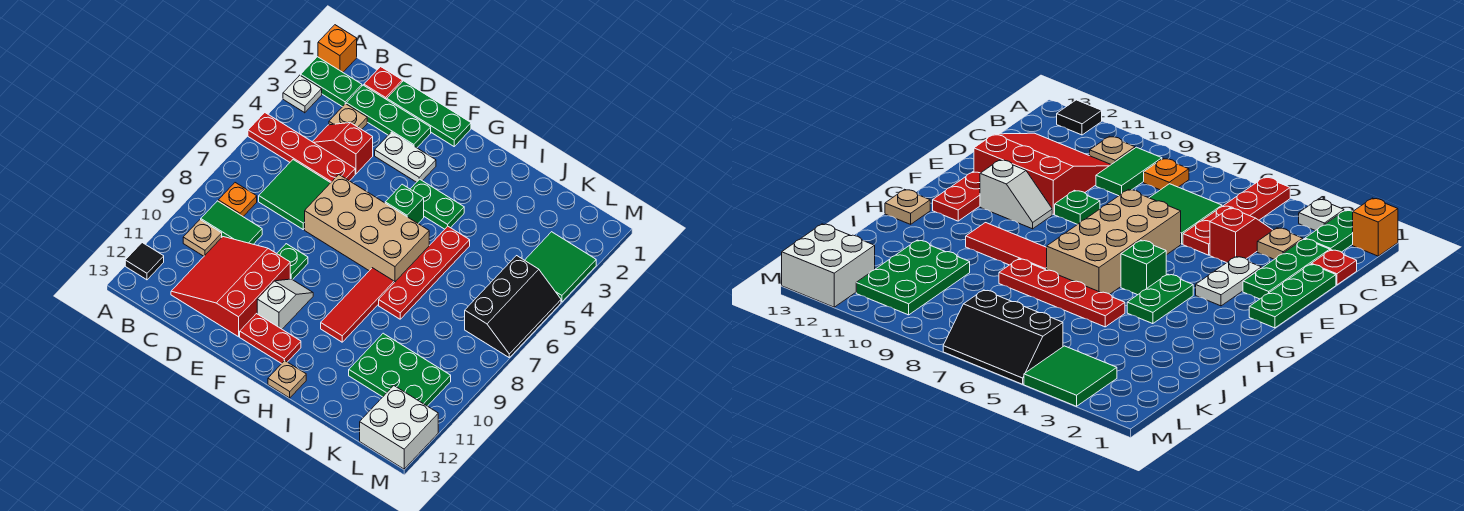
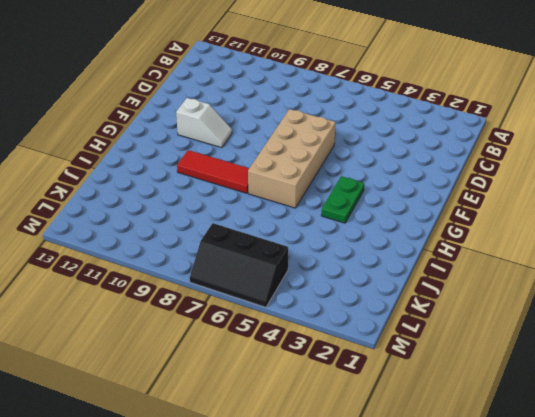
none -> orange 1x1 brick [318,25,357,72]
none -> green 1x2 plate [301,57,362,107]
none -> white 1x1 plate [283,75,322,113]

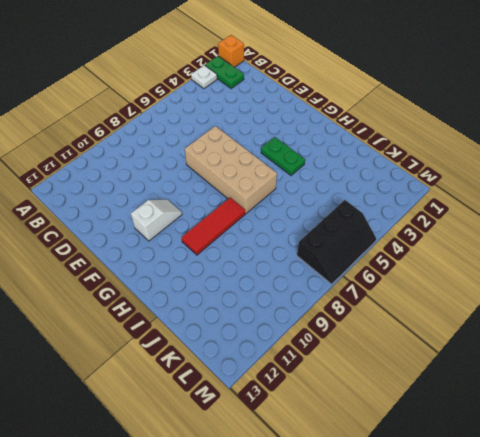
none -> red 1x4 plate [248,113,355,183]
none -> black 1x1 tile [125,243,164,280]
none -> orange 1x1 plate [218,183,257,216]

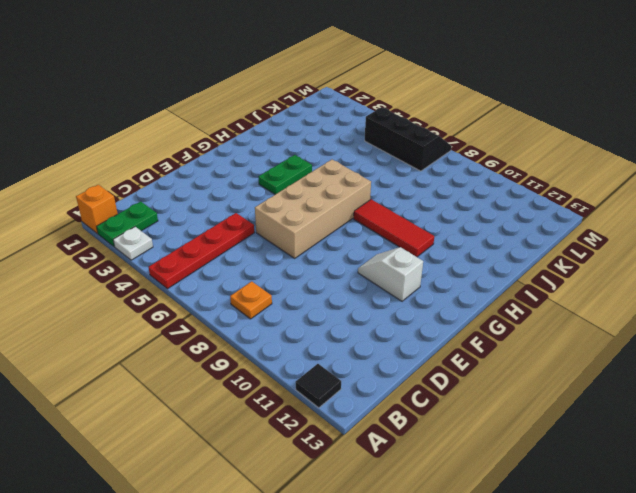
none -> green 1x2 tile [201,201,262,244]
none -> tan 1x1 plate [183,220,222,256]
none -> red 1x1 plate [364,67,402,99]

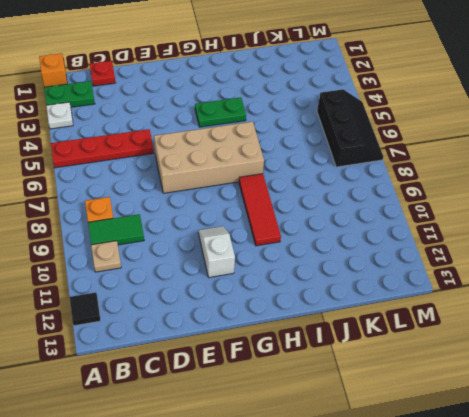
none -> green 1x3 plate [346,85,431,148]
none -> tan 1x1 plate [329,104,367,130]
none -> red 1x2 slope [312,123,373,174]

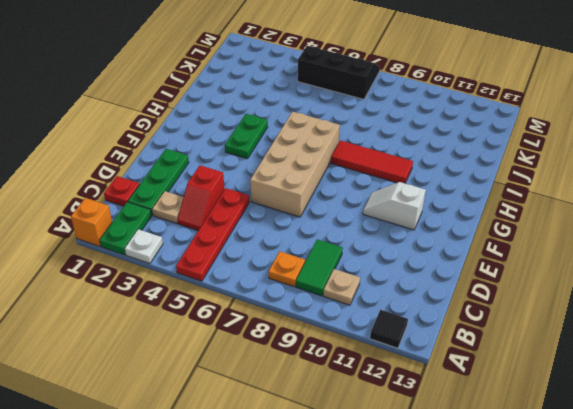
none -> green 2x2 tile [259,160,330,229]
none -> red 3x3 slope [171,237,290,337]
none -> green 1x3 plate [387,81,471,146]

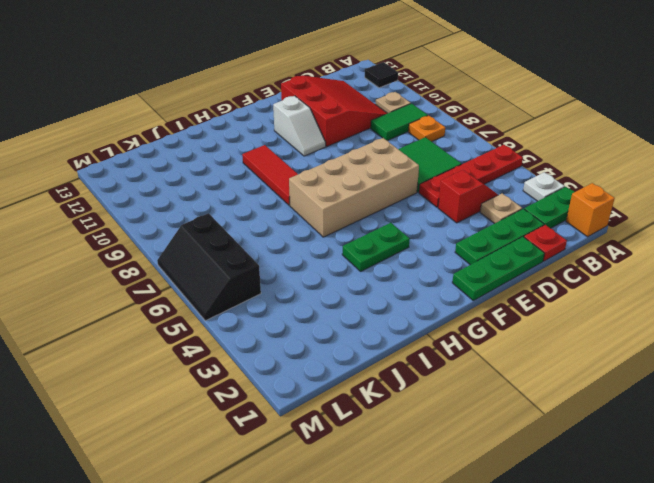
none -> white 1x2 plate [375,132,436,182]
none -> green 1x1 plate [277,244,308,280]
none -> red 1x2 plate [240,314,301,364]

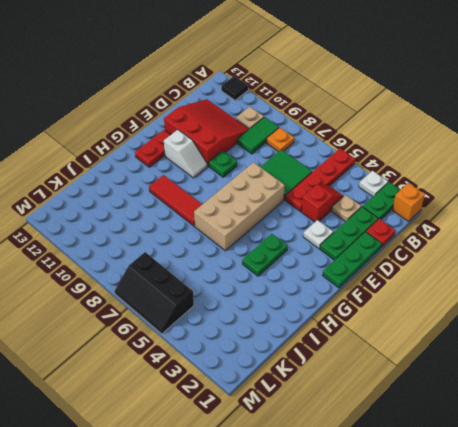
white 1x1 plate [303,220,333,249] -> white 1x2 plate [375,132,436,182]
none -> green 1x1 brick [385,184,424,223]
none -> tan 1x1 plate [268,361,306,398]
none -> red 1x4 plate [379,226,470,319]

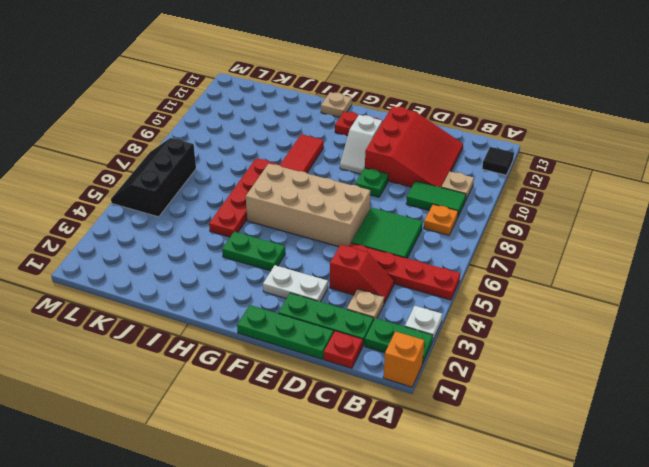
none -> green 1x1 brick [385,184,424,223]
none -> green 2x3 plate [349,333,451,406]
none -> green 2x2 tile [525,232,596,302]

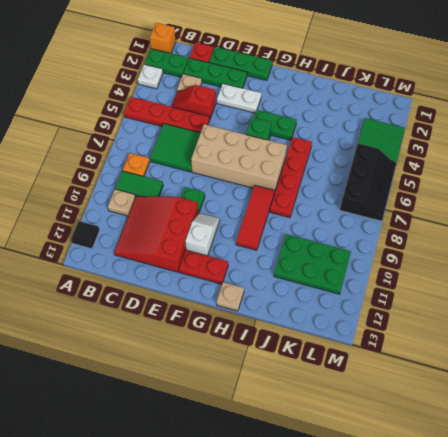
none -> white 2x2 brick [360,386,438,469]

